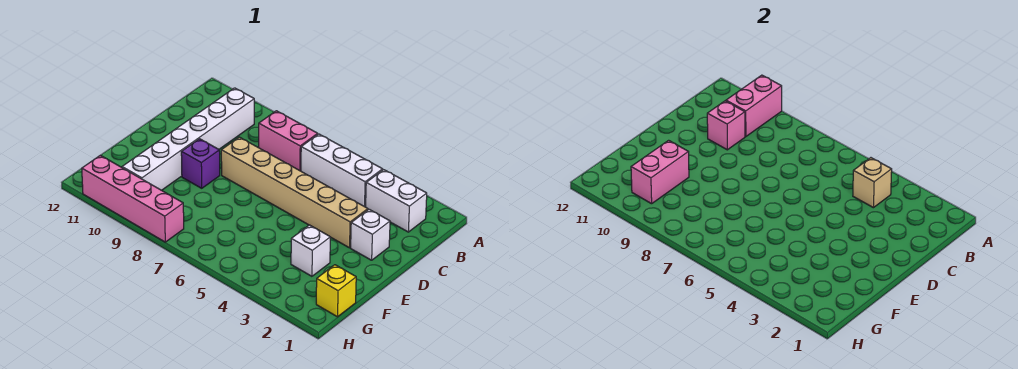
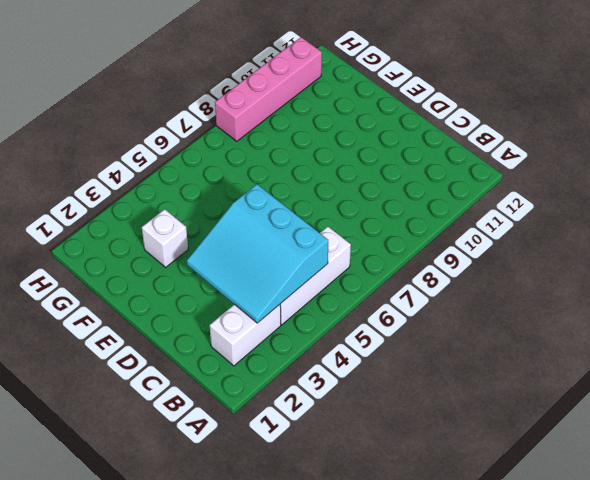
cyan 3x3 slope [187,184,328,323] -> tan 1x1 brick [853,158,892,208]
none -> pink 1x2 brick [259,111,318,171]
none -> white 1x6 brick [122,88,254,190]
none -> white 1x1 brick [351,209,390,260]

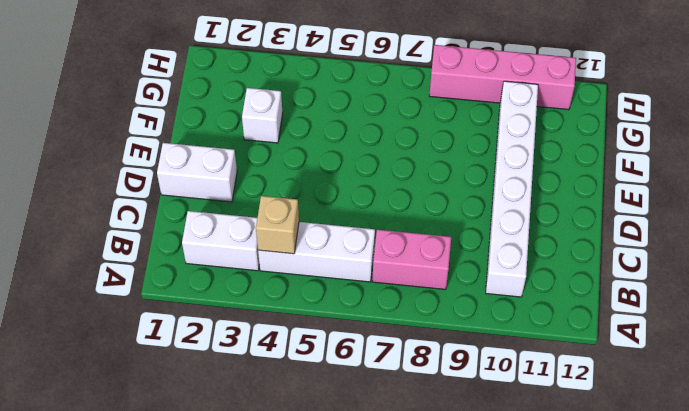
white 1x2 brick [157,143,237,202] -> white 1x1 brick [351,209,390,260]
none -> tan 1x6 brick [221,137,368,248]
none -> purple 1x1 brick [181,139,220,188]
none -> yellow 1x1 brick [316,265,356,317]

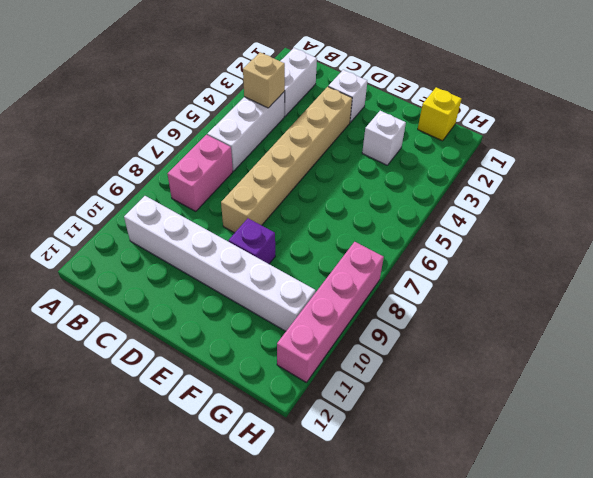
none -> pink 1x2 brick [726,75,782,137]
none -> pink 1x1 brick [707,101,745,150]
none -> pink 1x2 brick [631,140,689,204]

